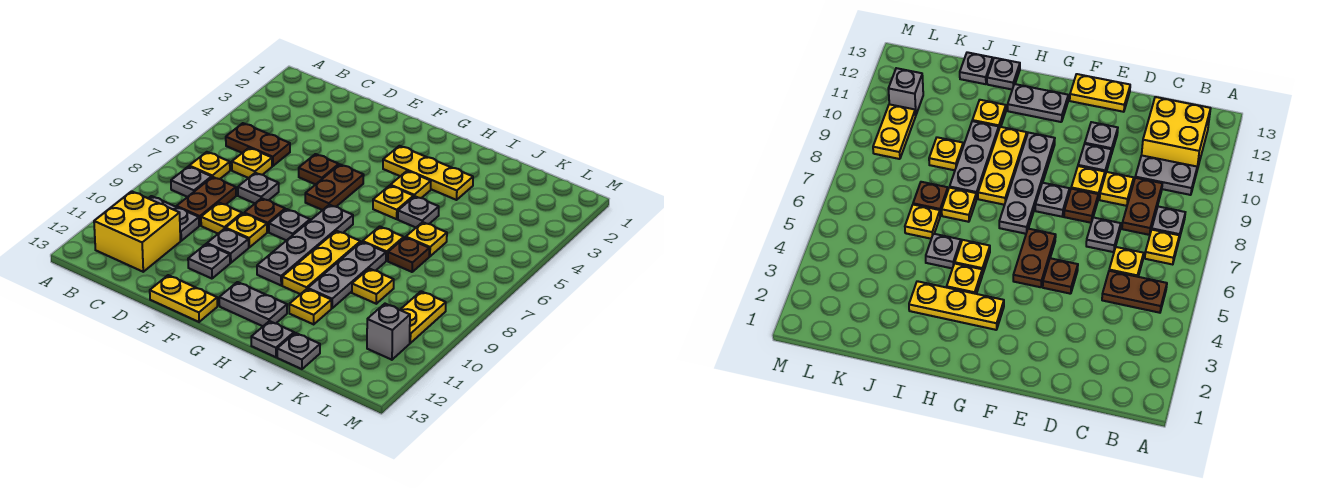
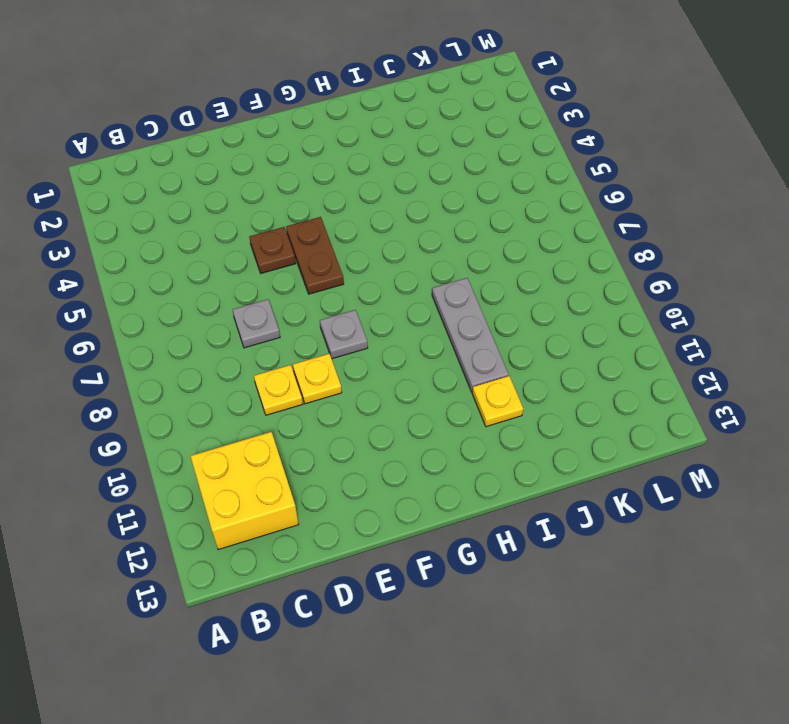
none -> brown 1x2 plate [226,123,290,166]
none -> yellow 1x1 plate [189,152,230,179]
none -> grey 1x1 plate [171,166,212,197]
none -> grey 1x2 plate [148,196,199,241]

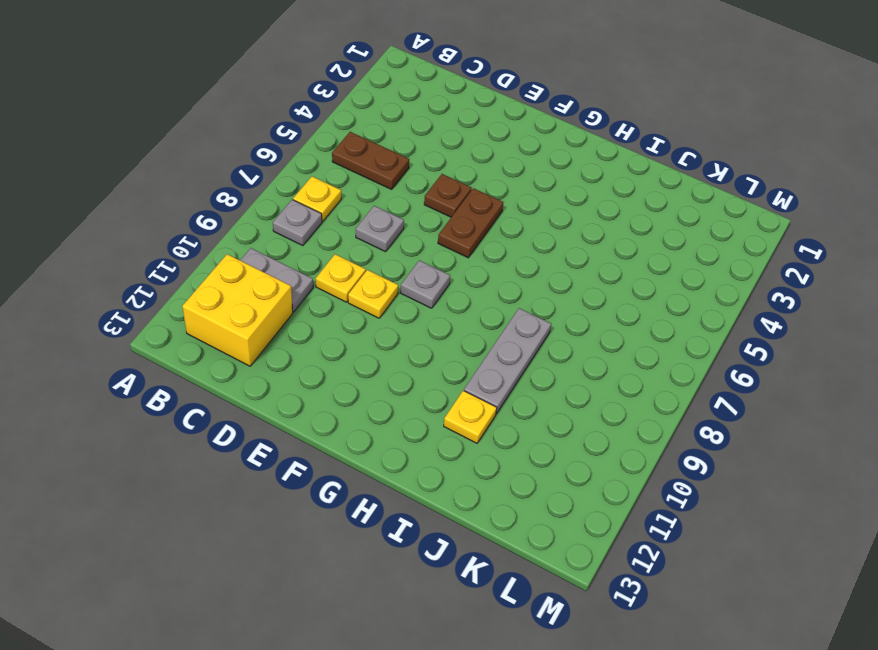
none -> yellow 1x1 plate [232,148,272,178]
none -> brown 1x2 plate [177,177,236,226]
none -> brown 1x1 plate [244,198,285,232]
none -> grey 1x1 plate [207,229,249,263]

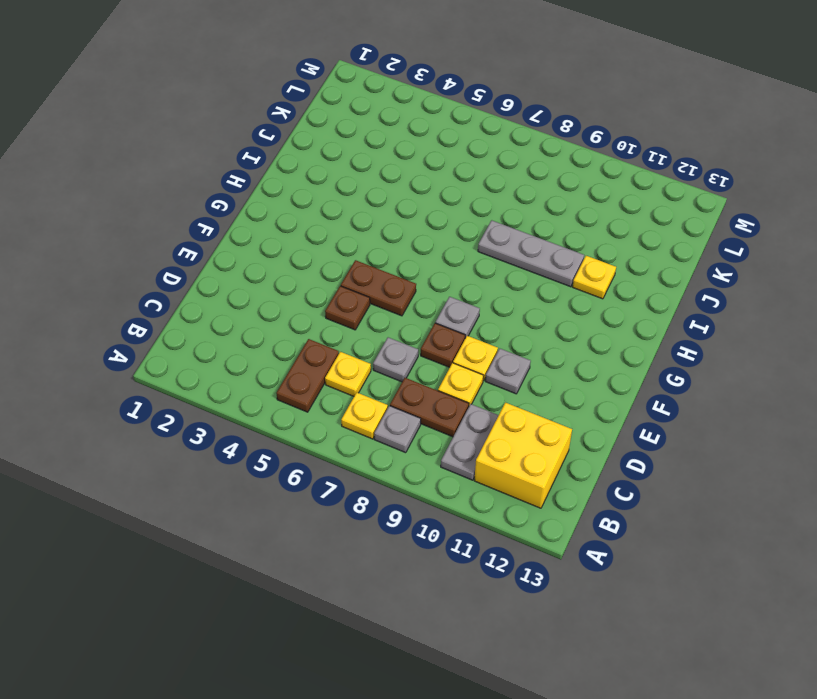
none -> grey 1x1 plate [188,244,230,279]
none -> yellow 1x2 plate [150,275,217,322]
none -> yellow 1x3 plate [383,146,473,200]
none -> grey 1x4 plate [257,205,353,285]

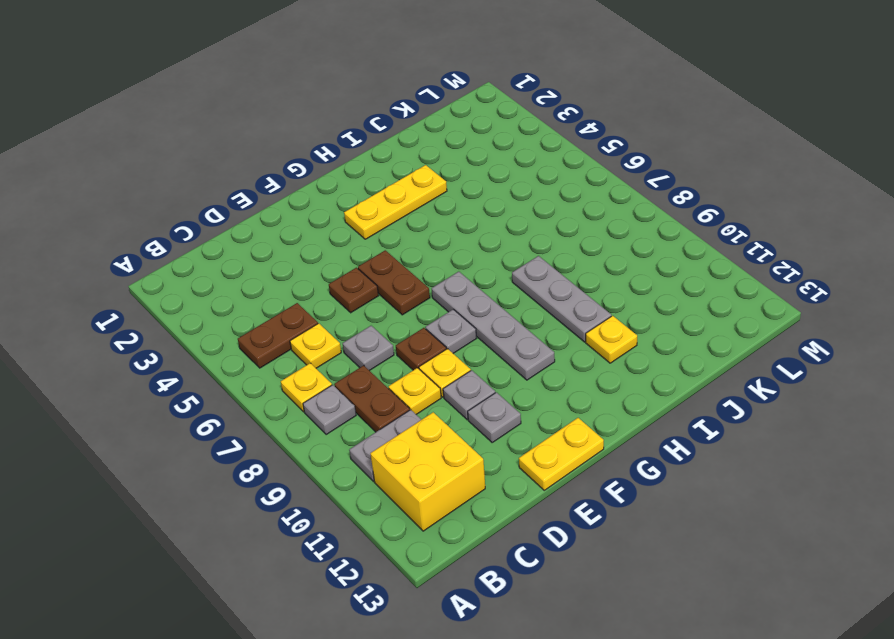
none -> grey 1x2 plate [219,282,287,326]
none -> yellow 1x1 plate [390,171,431,198]
none -> yellow 1x1 plate [373,186,414,219]
none -> yellow 1x3 plate [282,231,360,294]

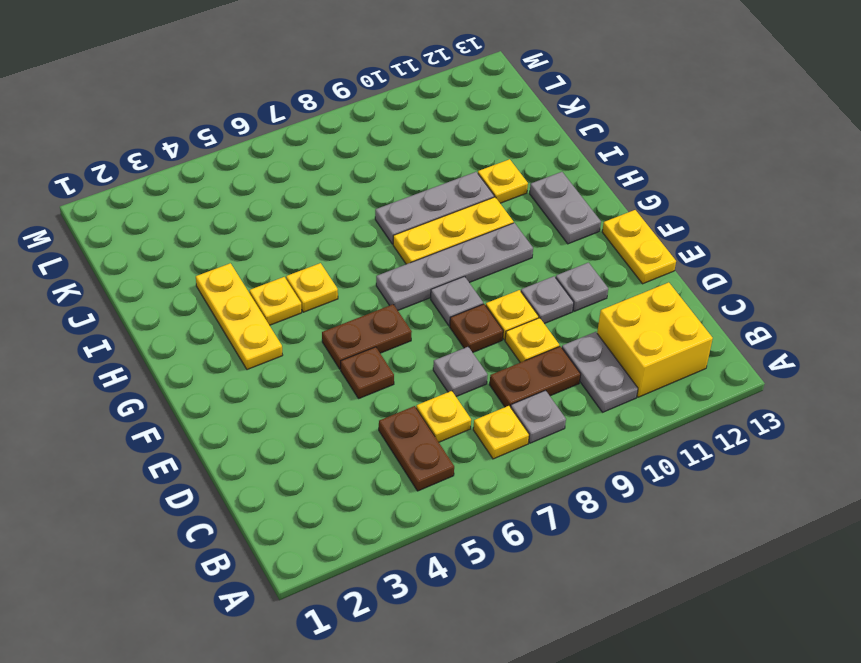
none -> grey 1x1 plate [398,196,439,227]
none -> yellow 1x1 plate [363,226,404,261]
none -> grey 1x1 plate [251,321,294,357]
none -> yellow 1x1 plate [406,222,447,256]

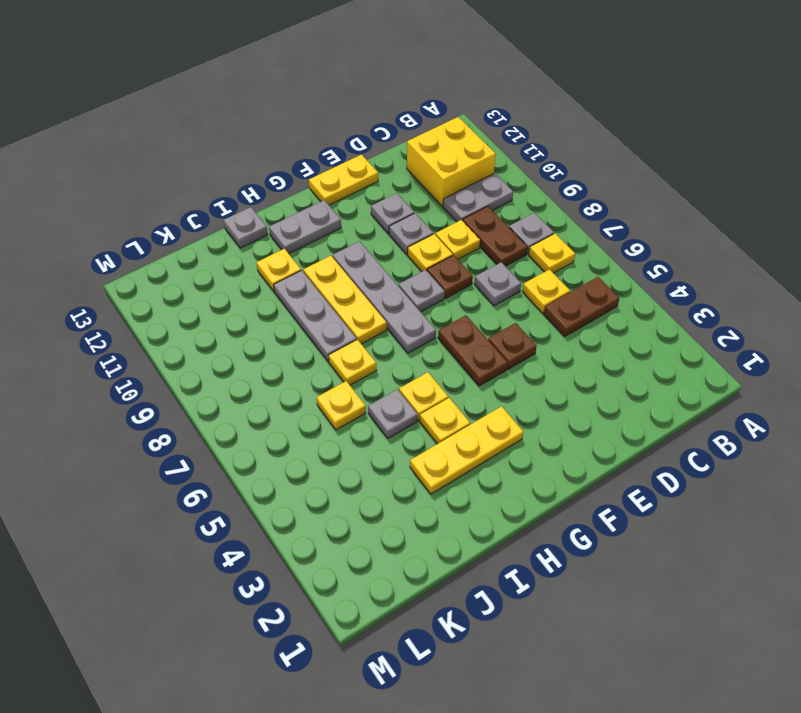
none -> brown 1x1 plate [388,237,429,272]
none -> yellow 1x1 plate [352,269,394,304]
none -> grey 1x1 plate [277,333,320,369]
none -> yellow 1x2 plate [400,291,446,343]

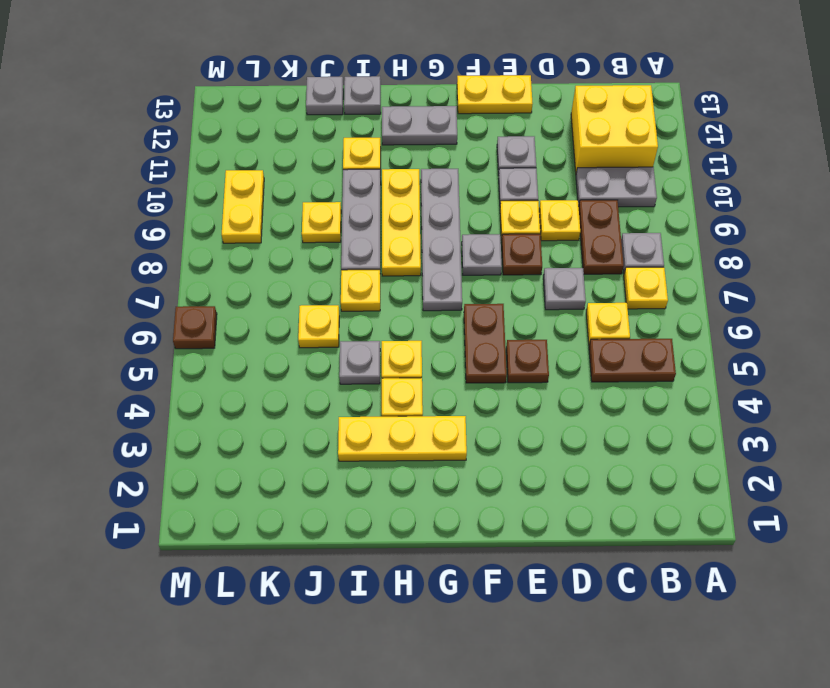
brown 1x1 plate [173,306,217,349] -> brown 1x1 plate moved to [388,237,429,272]
none -> grey 1x1 brick [367,304,410,360]

